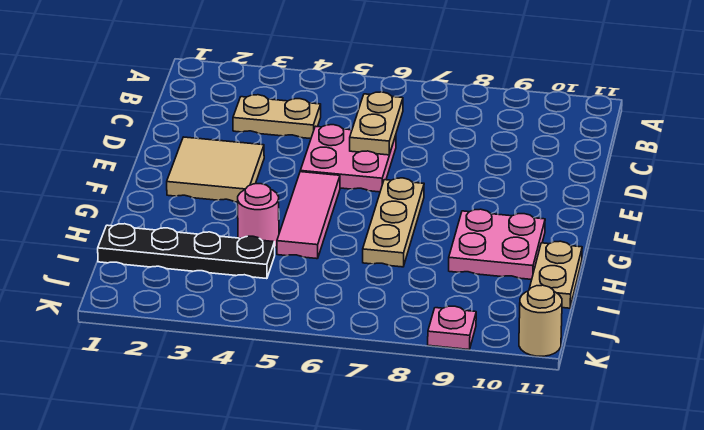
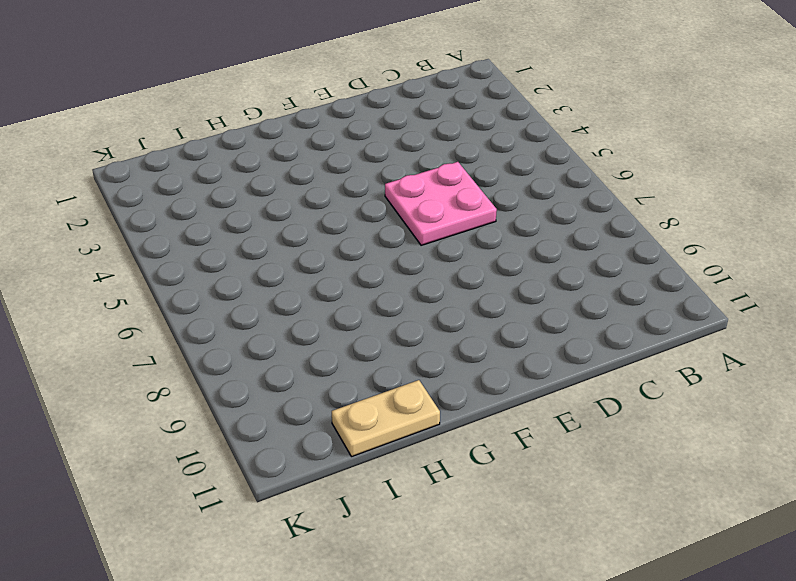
none -> tan 1x2 plate [233,95,321,139]
none -> tan 2x2 tile [167,137,264,202]
none -> pink 1x3 tile [277,172,340,259]

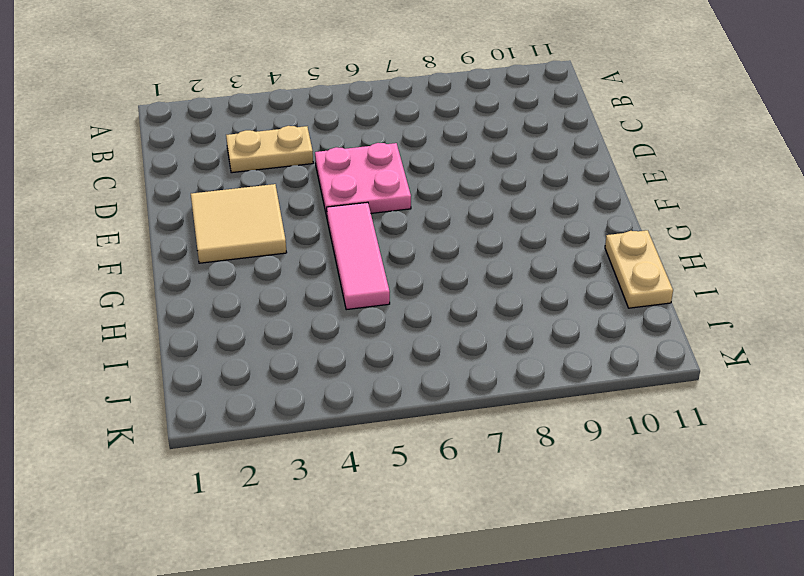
none -> tan 1x3 plate [363,178,424,267]
none -> pink 2x2 plate [449,209,545,280]
none -> pink 1x1 round brick [238,184,279,247]

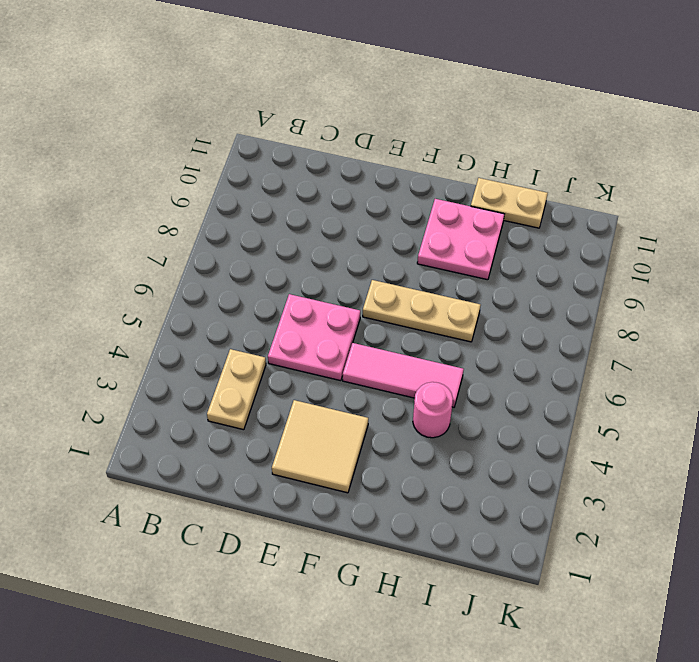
none -> black 1x4 plate [98,224,275,279]
none -> pink 1x1 plate [428,306,476,350]
none -> tan 1x1 round brick [519,285,562,356]

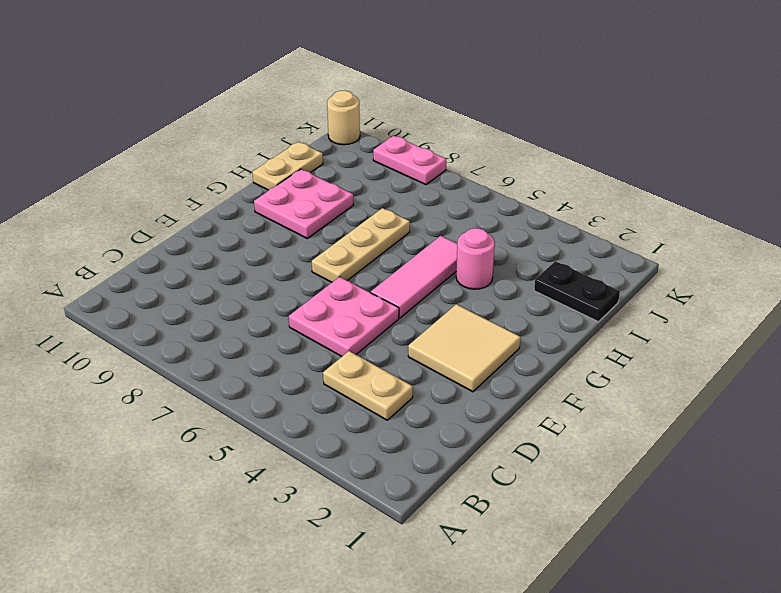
black 1x2 plate [534,261,620,322] -> black 1x4 plate [98,224,275,279]
pink 1x2 plate [373,136,446,185] -> pink 1x1 plate [428,306,476,350]
none -> tan 1x2 plate [350,92,403,155]

